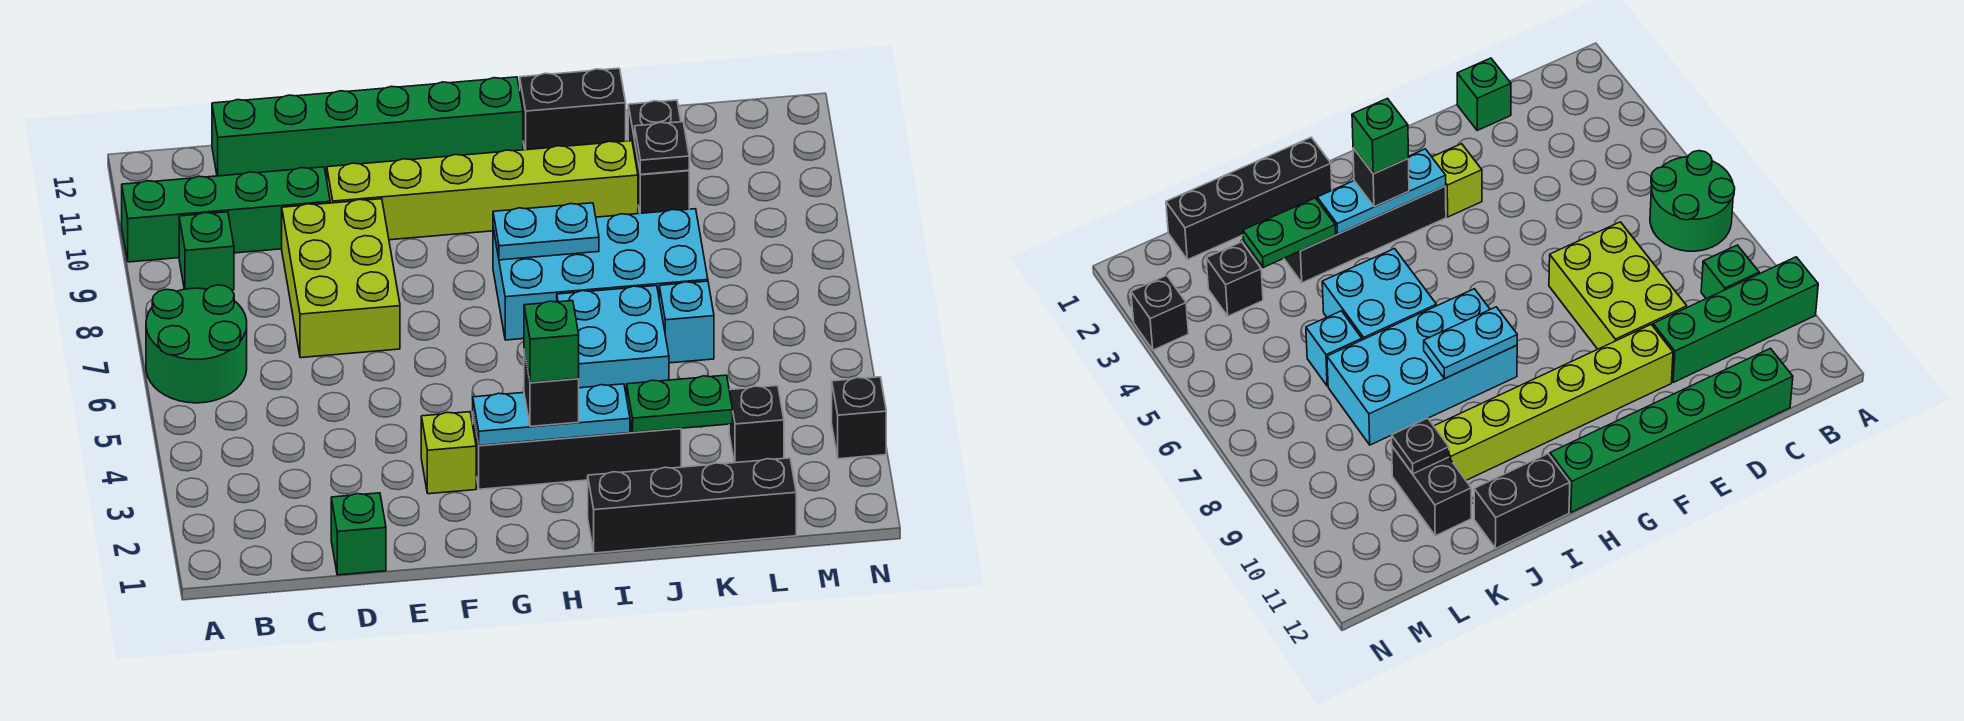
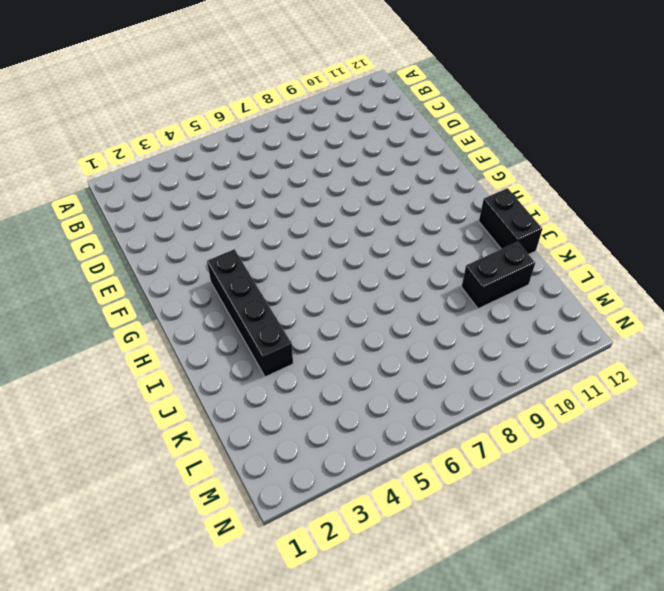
none -> green 2x2 round brick [146,285,247,403]
none -> green 1x4 brick [122,167,330,262]
none -> green 1x1 brick [179,212,234,290]

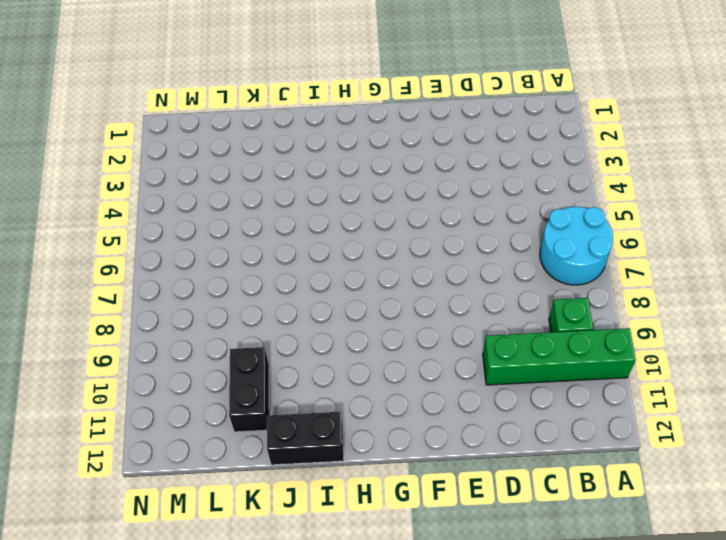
cyan 2x2 round brick [540,207,613,285] -> green 2x2 round brick [146,285,247,403]
none -> green 1x6 brick [212,77,523,176]
none -> green 1x1 brick [331,493,386,575]
none -> lime 2x3 brick [282,199,400,358]

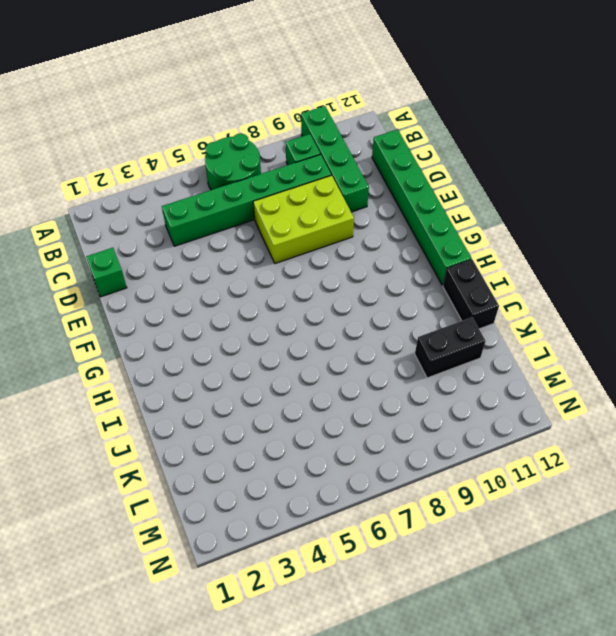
green 1x6 brick [162,154,331,246] -> none
none -> lime 1x6 brick [327,141,638,240]
none -> lime 1x1 brick [421,412,476,494]
none -> black 1x4 brick [473,416,681,489]

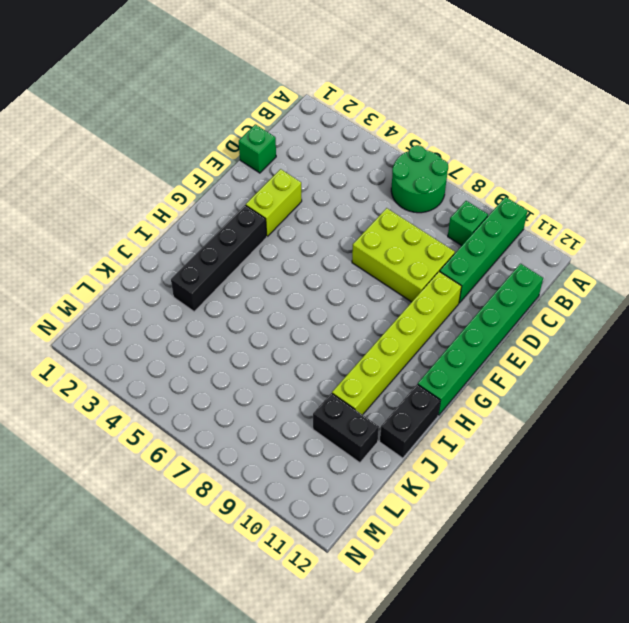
lime 1x2 brick [246,169,302,236] -> lime 1x1 brick [421,412,476,494]
none -> cyan 2x4 brick [493,209,708,340]
none -> black 1x4 brick [588,458,796,553]
none -> cyan 2x2 brick [557,286,669,397]

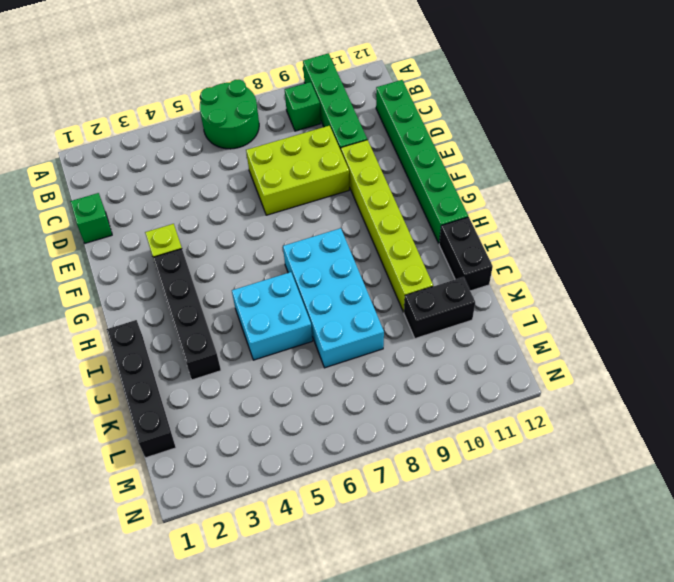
none -> cyan 1x1 brick [659,281,714,363]
none -> black 1x1 brick [729,386,784,463]
none -> black 1x1 brick [832,377,886,459]

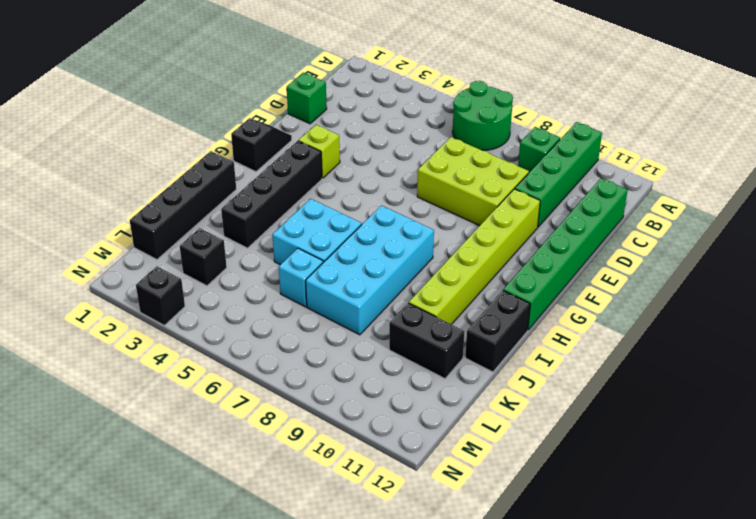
black 1x2 slope [231,118,292,172] -> none
none -> cyan 1x3 plate [473,384,630,445]
none -> cyan 1x2 plate [493,203,599,260]
none -> green 1x2 plate [627,375,733,432]

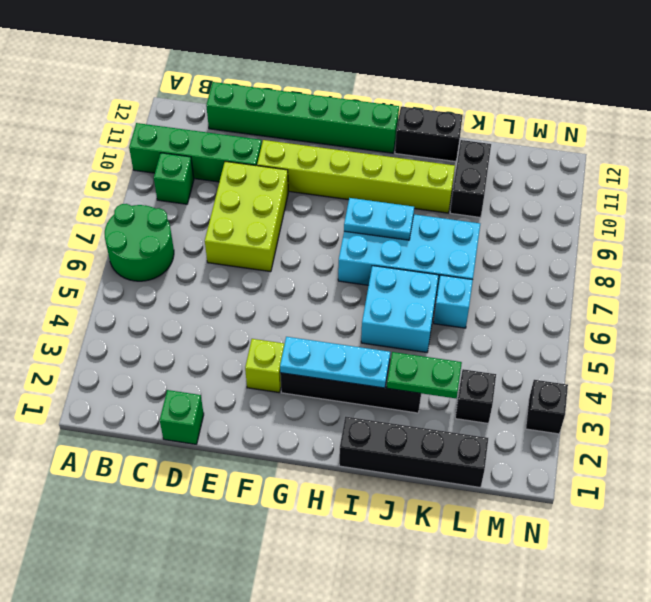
none -> black 1x1 plate [635,122,689,175]
none -> black 1x1 brick [524,351,579,427]
none -> green 1x1 brick [524,301,579,383]

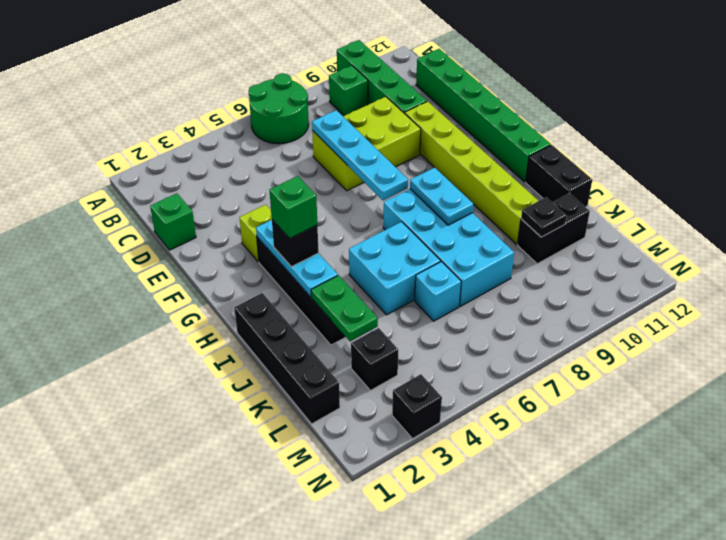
cyan 1x4 plate [312,110,408,200] -> none

